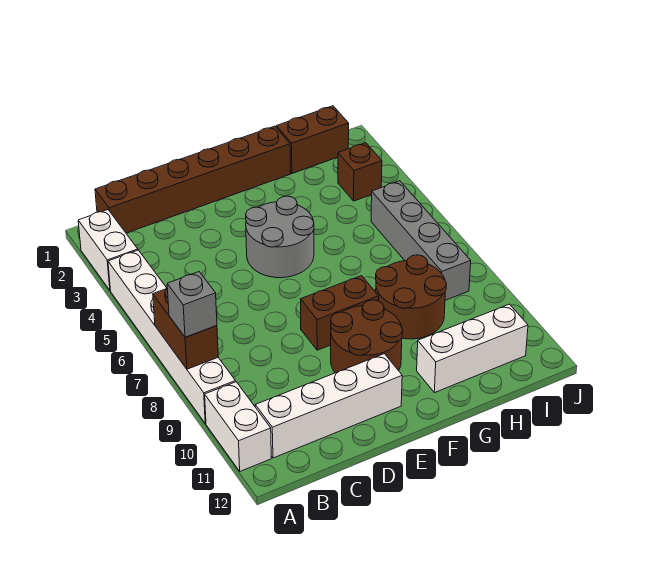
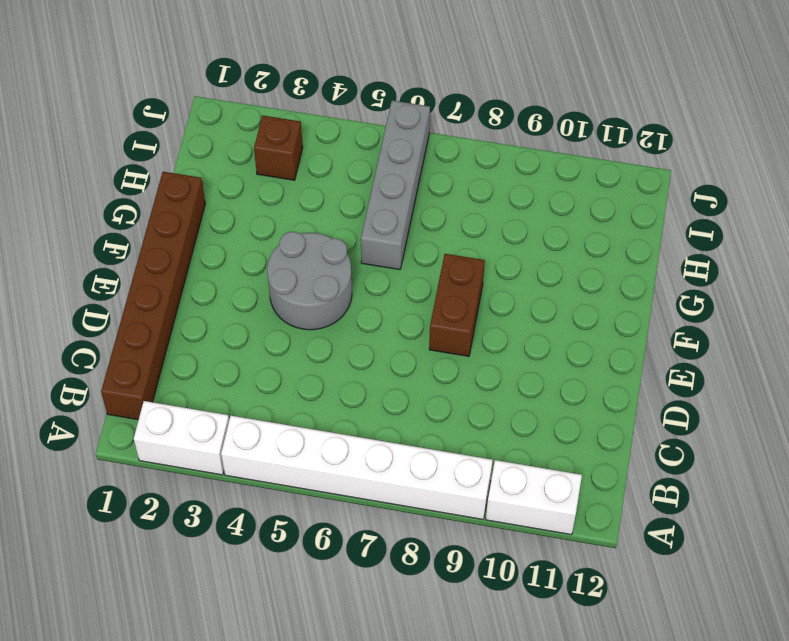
grey 1x4 brick [361,101,430,270] -> grey 1x4 brick turned to [371,181,471,300]
none -> white 1x4 brick [255,354,402,458]
none -> brown 2x2 round brick [331,300,403,373]
none -> brown 2x2 round brick [376,255,446,339]

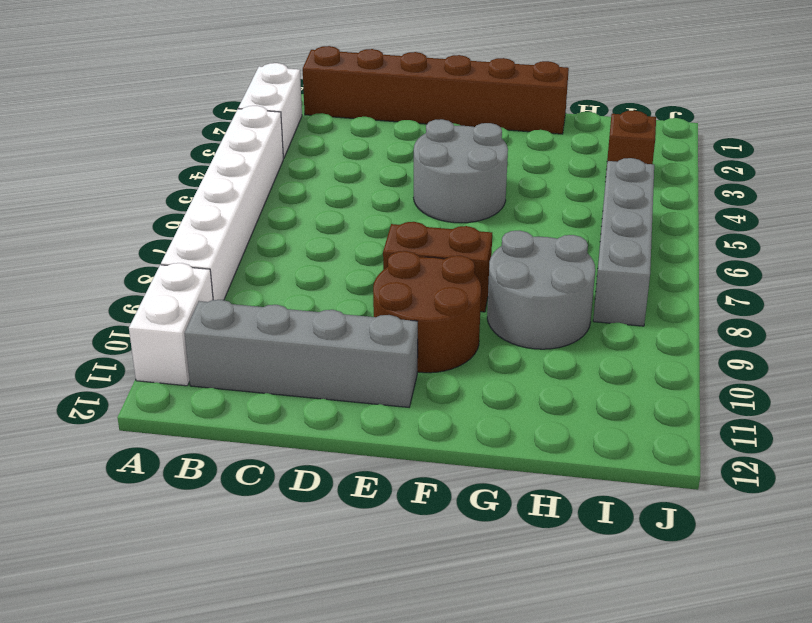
grey 1x4 brick [184,300,418,407] -> white 1x4 brick [255,354,402,458]
grey 2x2 round brick [487,230,595,349] -> brown 2x2 round brick [376,255,446,339]
none -> white 1x3 brick [417,304,528,393]
none -> brown 1x2 brick [276,106,349,174]
none -> brown 1x2 brick [153,289,218,369]

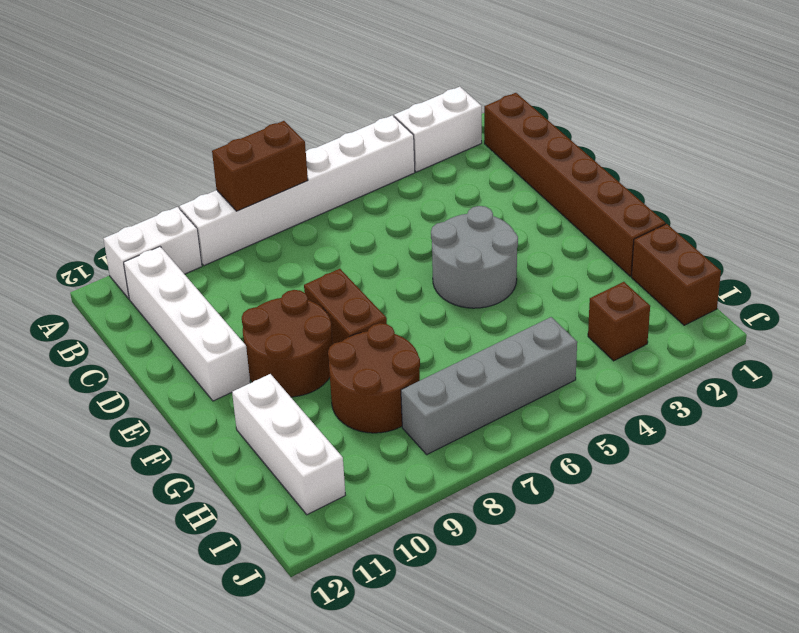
none -> grey 1x1 brick [167,272,217,337]

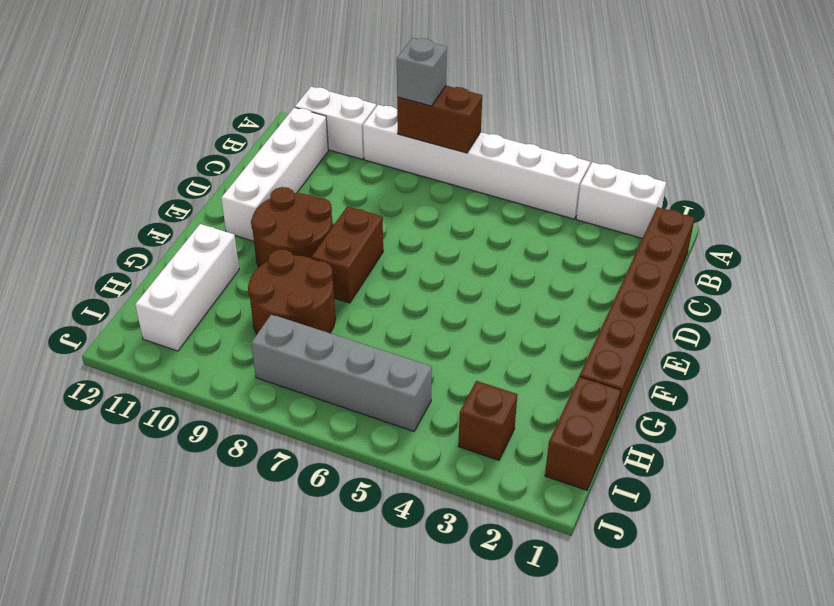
none -> grey 2x2 round brick [246,196,314,278]

